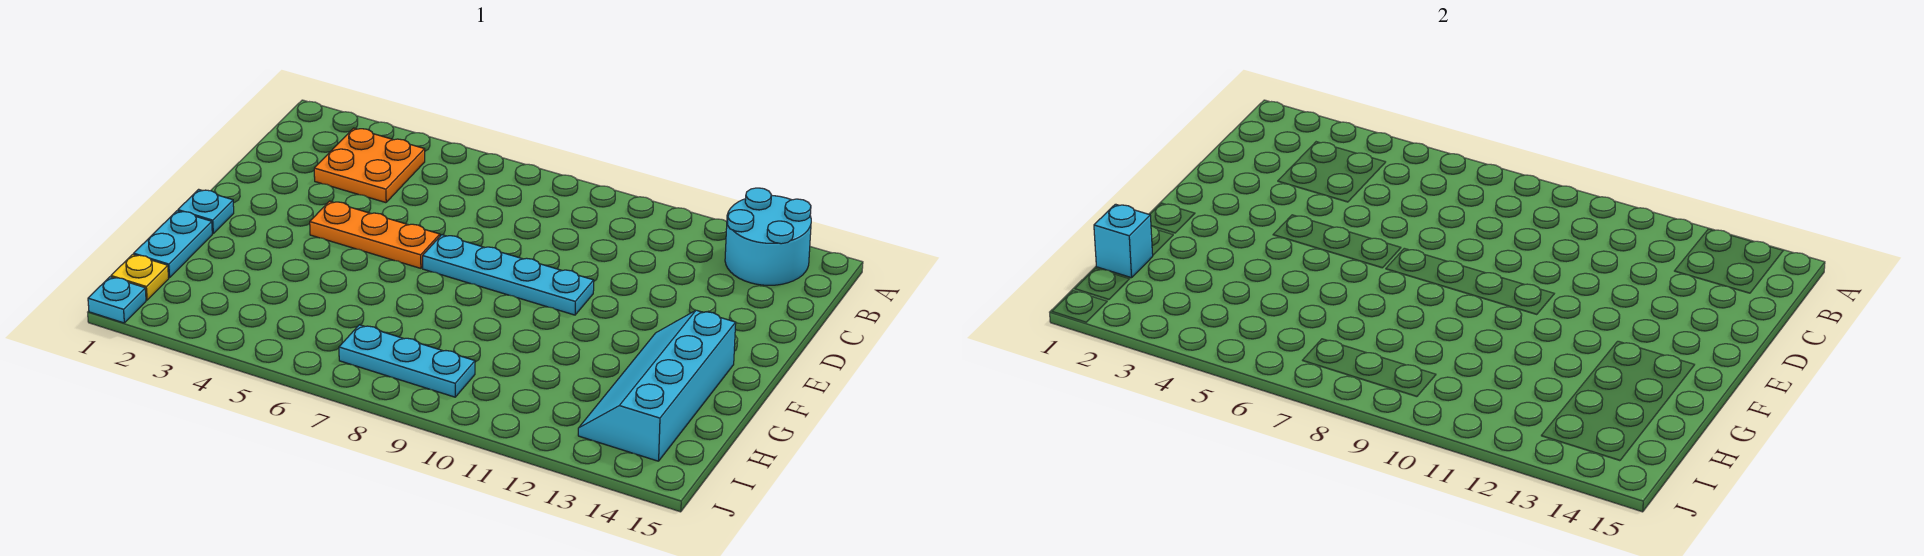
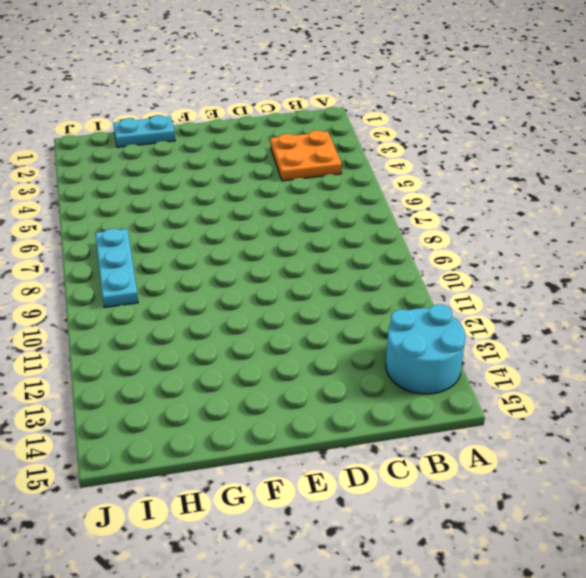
none -> orange 1x3 plate [310,201,440,268]
none -> cyan 1x4 plate [423,235,594,315]

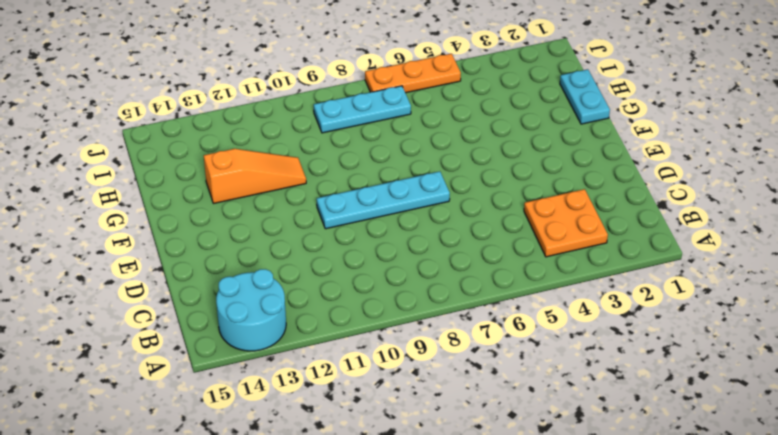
orange 1x3 slope [204,149,306,204] -> cyan 2x4 slope [578,310,736,461]
orange 1x3 plate [365,54,461,93] -> orange 1x3 plate moved to [310,201,440,268]
none -> cyan 1x1 plate [178,189,234,234]
none -> yellow 1x1 plate [111,254,169,300]

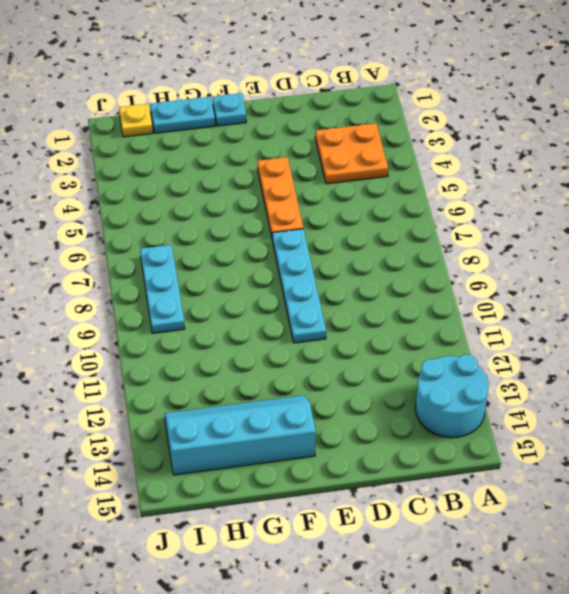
none -> cyan 1x1 plate [88,277,146,323]
none -> cyan 1x1 brick [1094,204,1153,278]

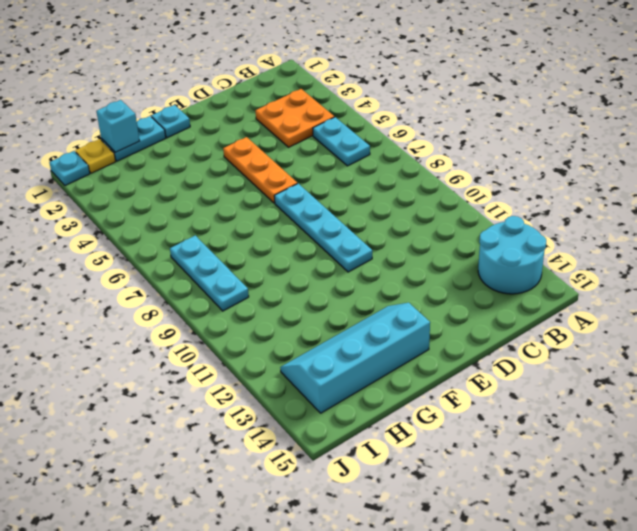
cyan 1x2 plate [313,117,370,166] -> none

